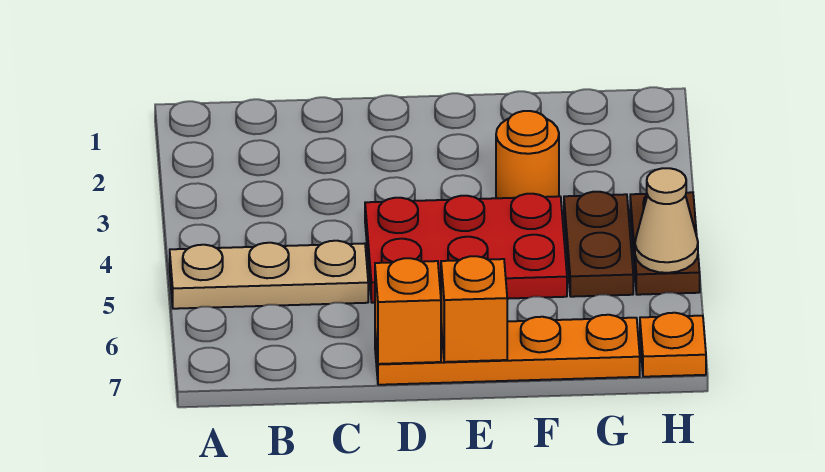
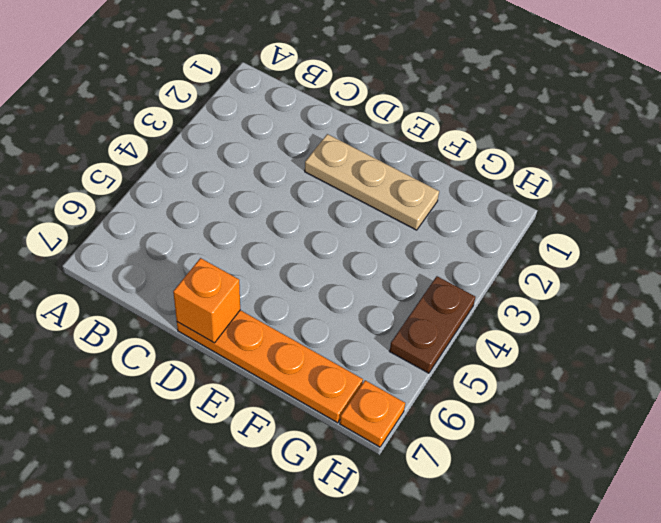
tan 1x3 plate [305,134,439,230] -> tan 1x3 plate moved to [170,241,368,309]
none -> red 2x3 plate [365,194,567,303]
none -> orange 1x1 round brick [496,111,559,198]

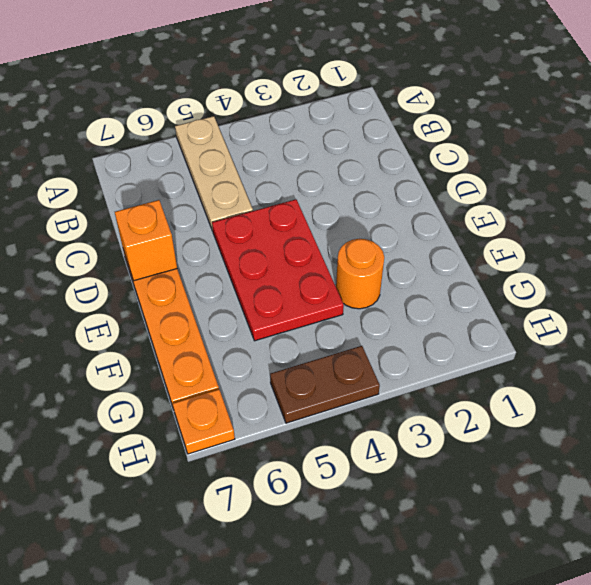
none -> brown 1x2 plate [564,192,633,297]
none -> orange 1x1 brick [441,256,507,362]

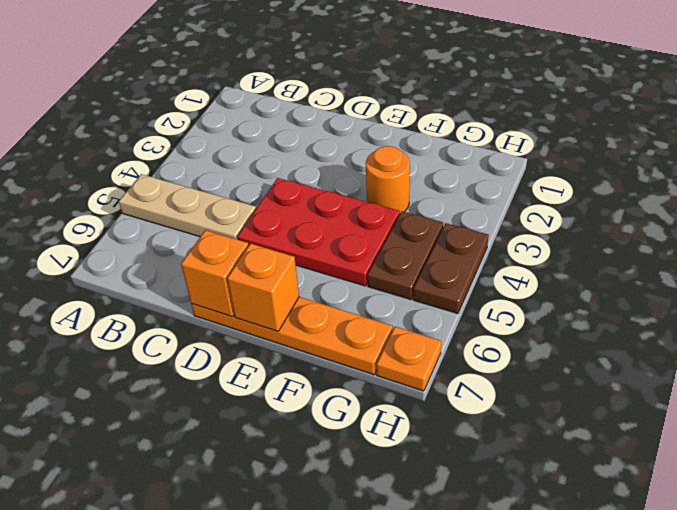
none -> tan 1x1 cone [635,168,698,273]

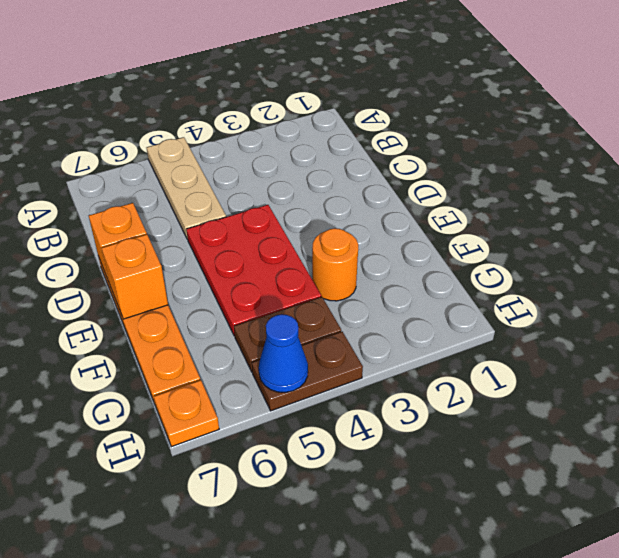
blue 1x1 cone [259,314,308,393] -> tan 1x1 cone [635,168,698,273]

